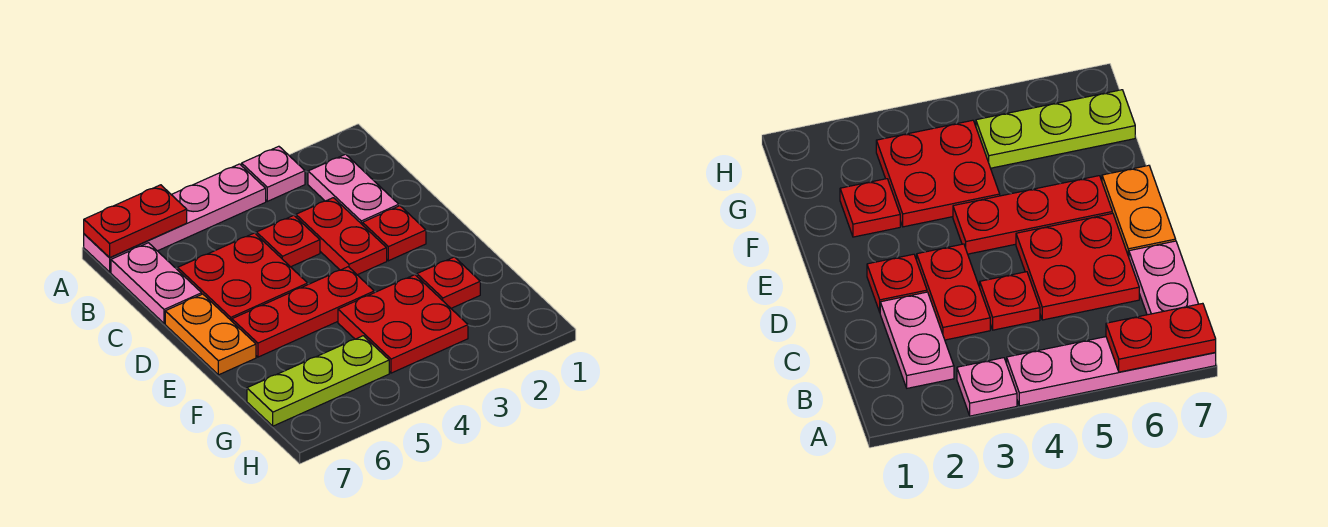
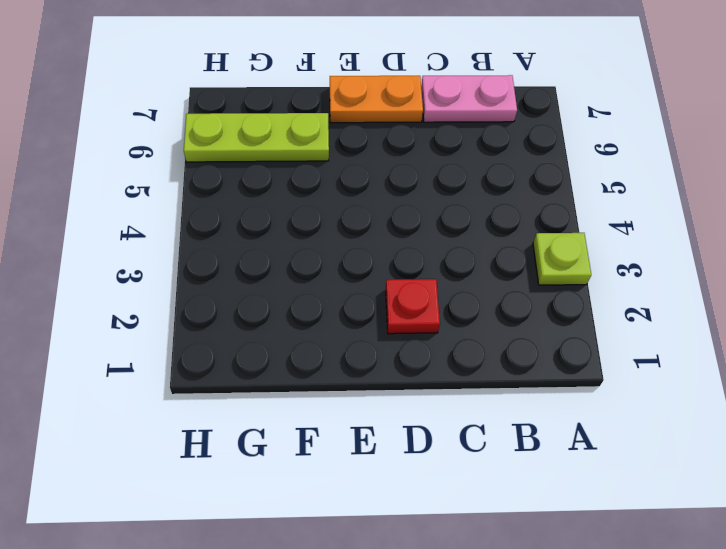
lime 1x1 plate [533,233,591,285] -> pink 1x1 plate [242,146,305,201]
lime 1x3 plate [184,113,329,162] -> lime 1x3 plate turned to [247,336,389,426]
none -> pink 1x4 plate [84,164,266,272]
none -> pink 1x2 plate [308,154,399,225]
none -> red 1x2 plate [296,198,387,275]

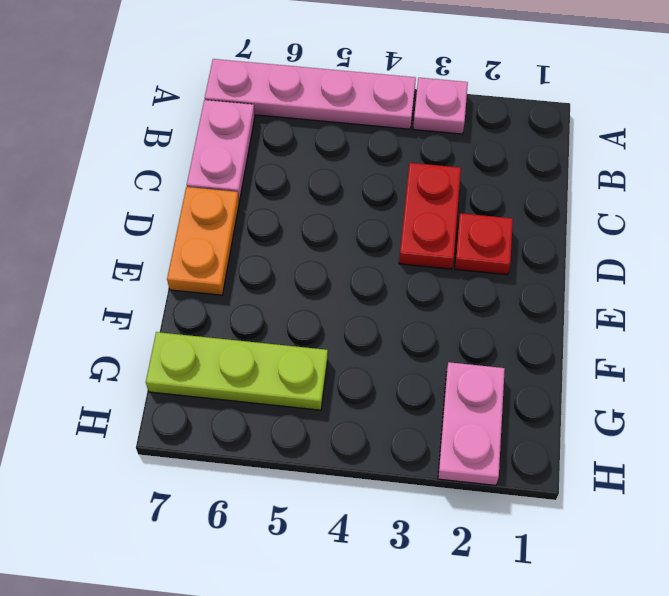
pink 1x2 plate [438,362,505,485] -> pink 1x2 plate moved to [308,154,399,225]
none -> red 1x1 plate [256,215,320,267]
none -> red 2x2 plate [178,233,308,321]
none -> red 1x3 plate [232,267,374,357]

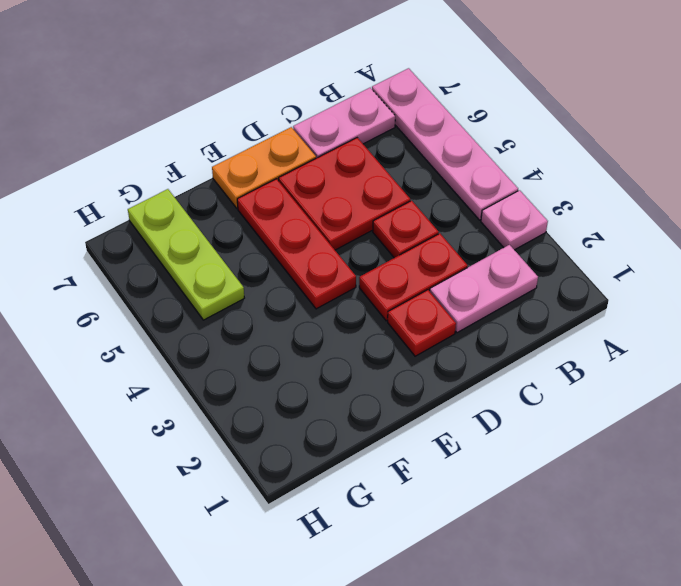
none -> red 1x1 plate [417,257,480,308]
none -> red 2x2 plate [338,275,468,373]
none -> red 1x2 plate [84,185,187,258]

